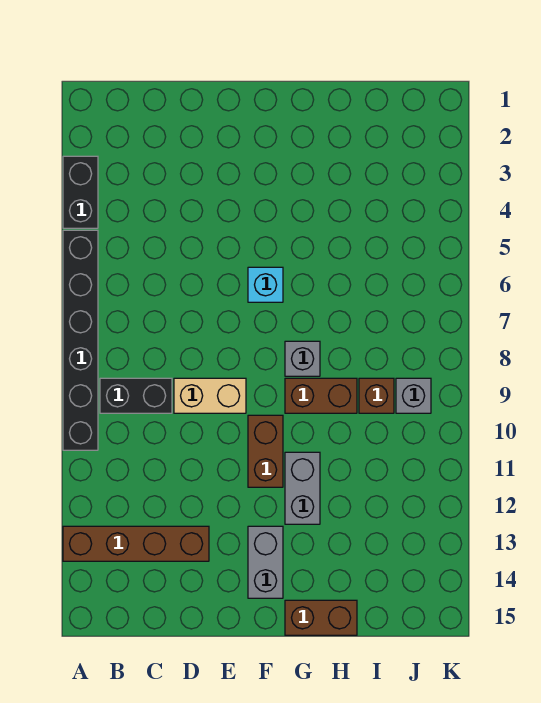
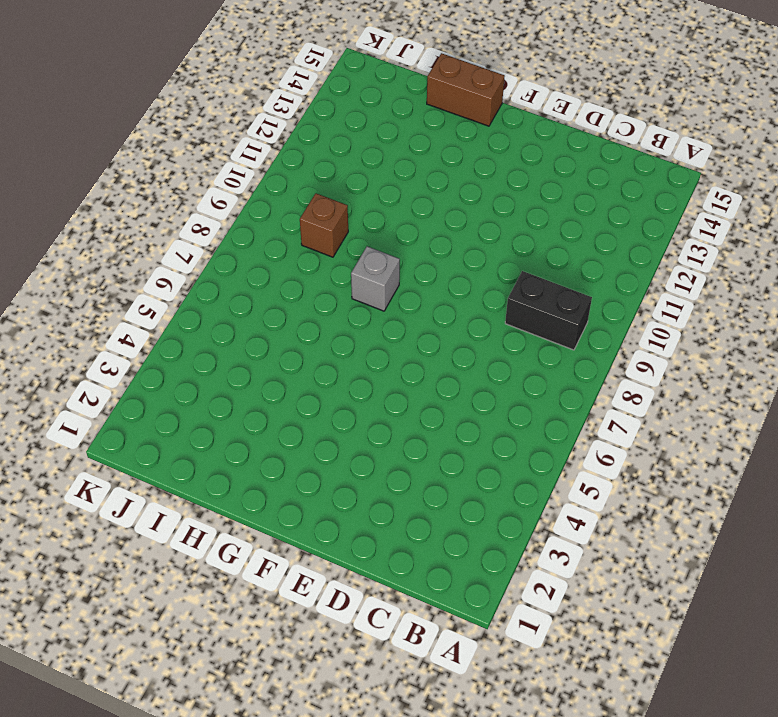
none -> black 1x2 brick [63,156,98,228]
none -> black 1x6 brick [63,230,98,450]
none -> brown 1x4 brick [63,526,209,561]

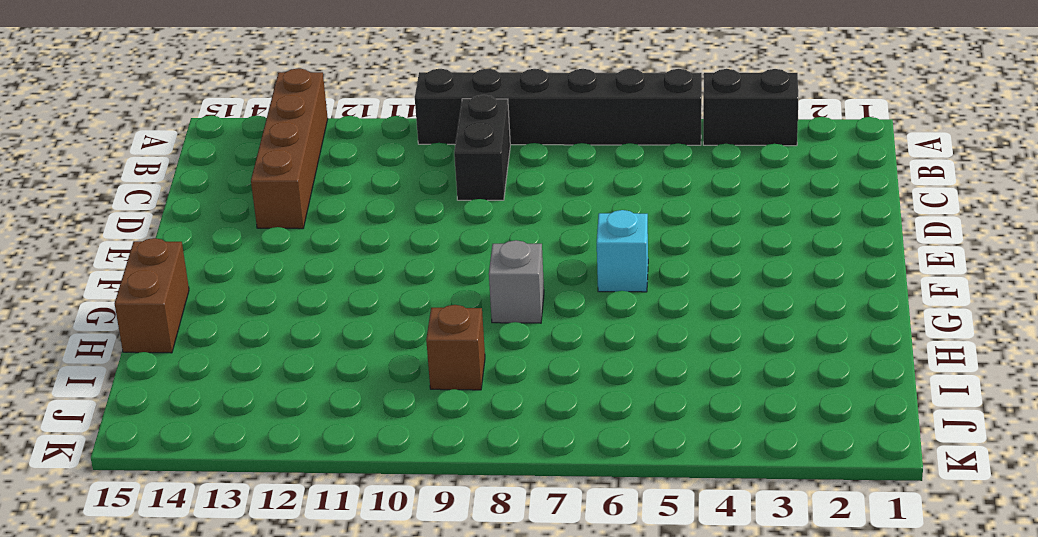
none -> tan 1x2 brick [174,378,246,413]
none -> brown 1x2 brick [248,415,283,487]
none -> grey 1x2 brick [248,526,283,598]

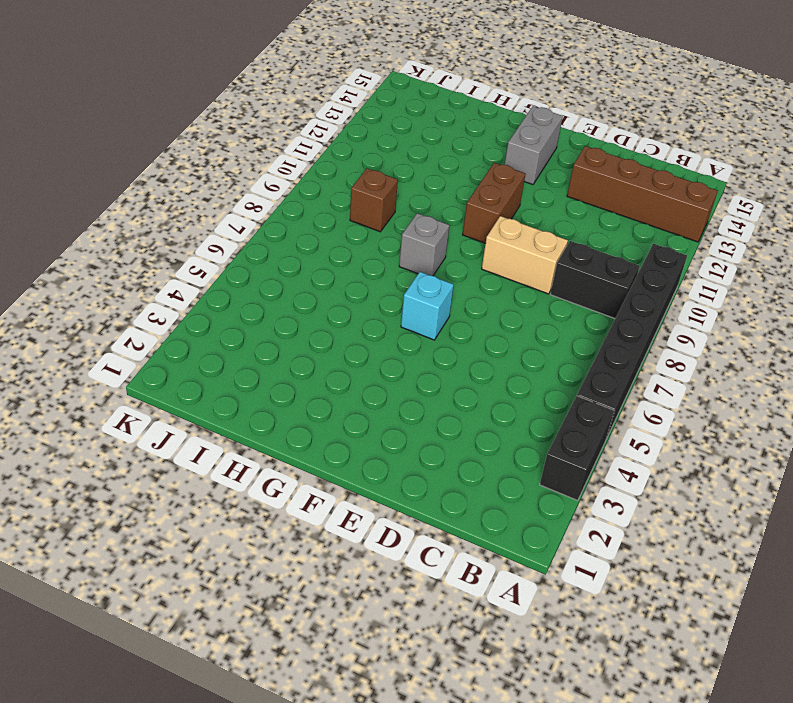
none -> brown 1x2 brick [285,378,357,413]
none -> grey 1x2 brick [285,452,320,524]
none -> brown 1x2 brick [285,600,357,635]

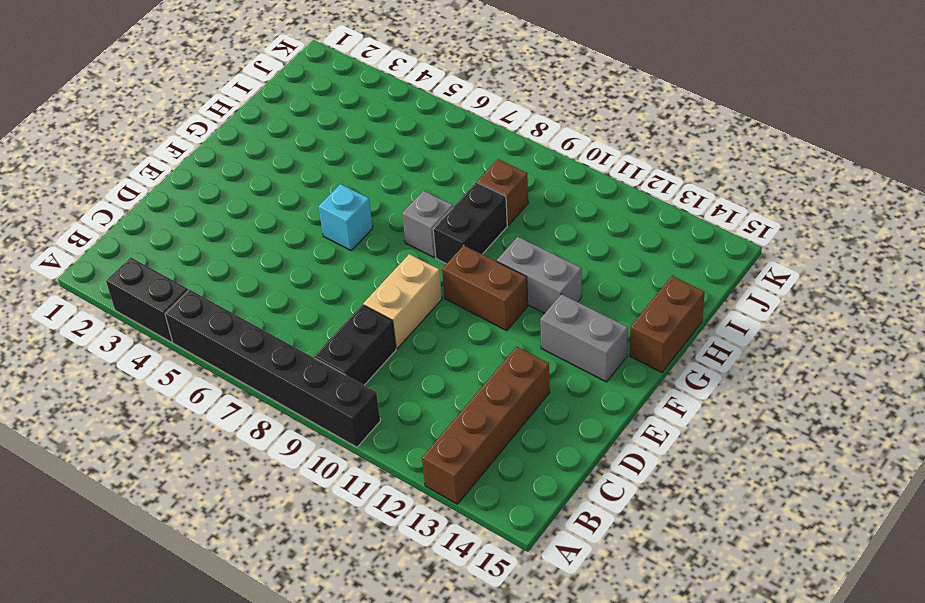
black 1x2 brick [433,182,507,264] -> brown 1x2 brick [285,378,357,413]
none -> grey 1x1 brick [396,378,431,413]

